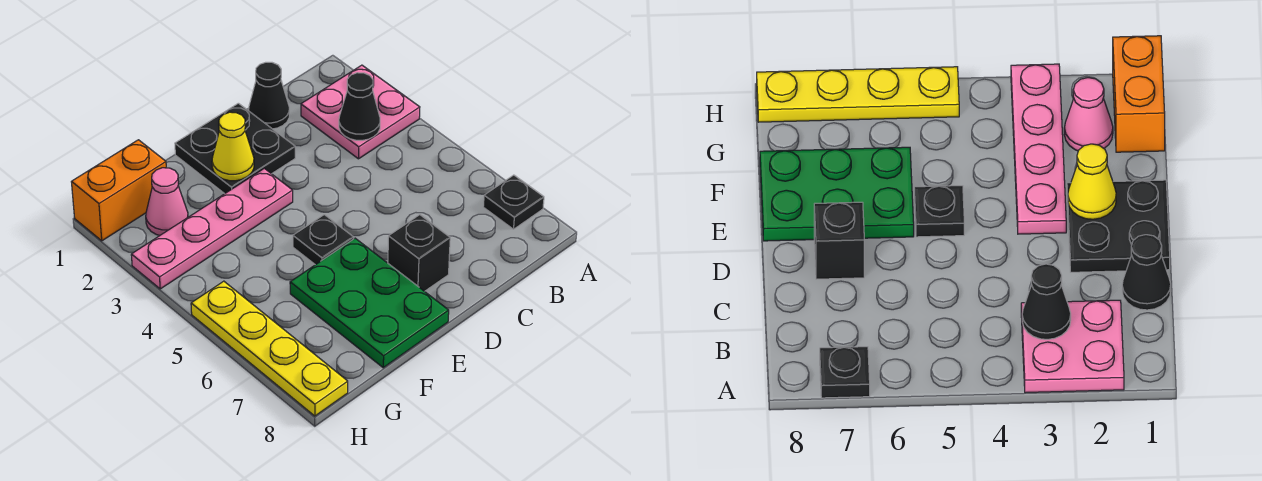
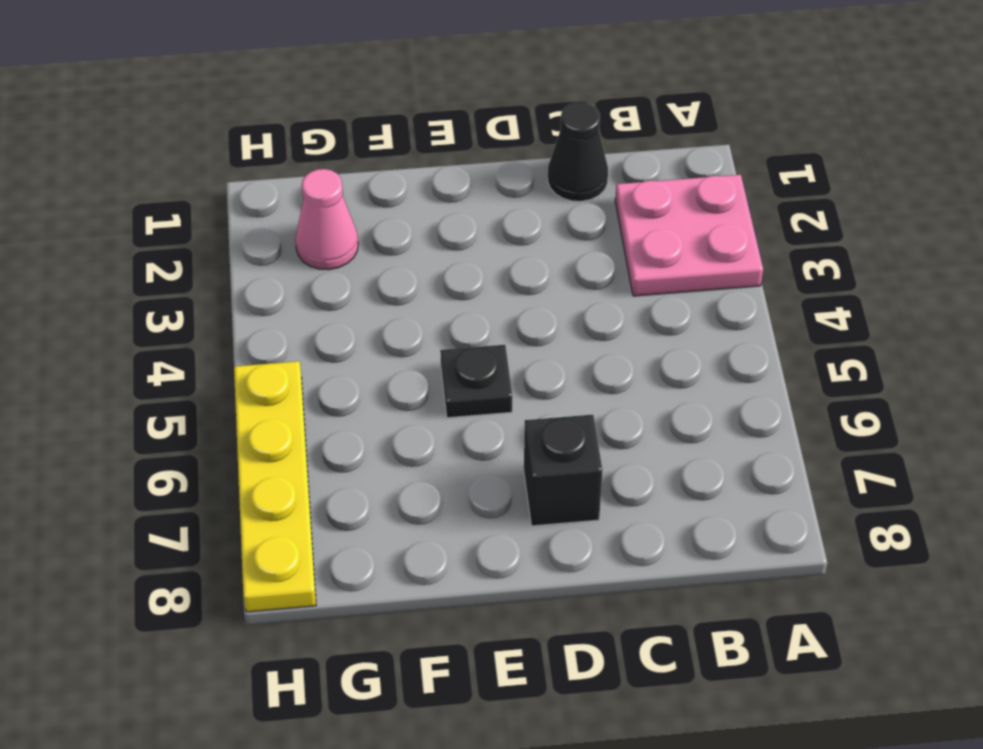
none -> black 1x1 plate [483,175,544,229]
none -> black 2x2 plate [175,103,295,194]
none -> pink 1x4 plate [131,168,293,289]

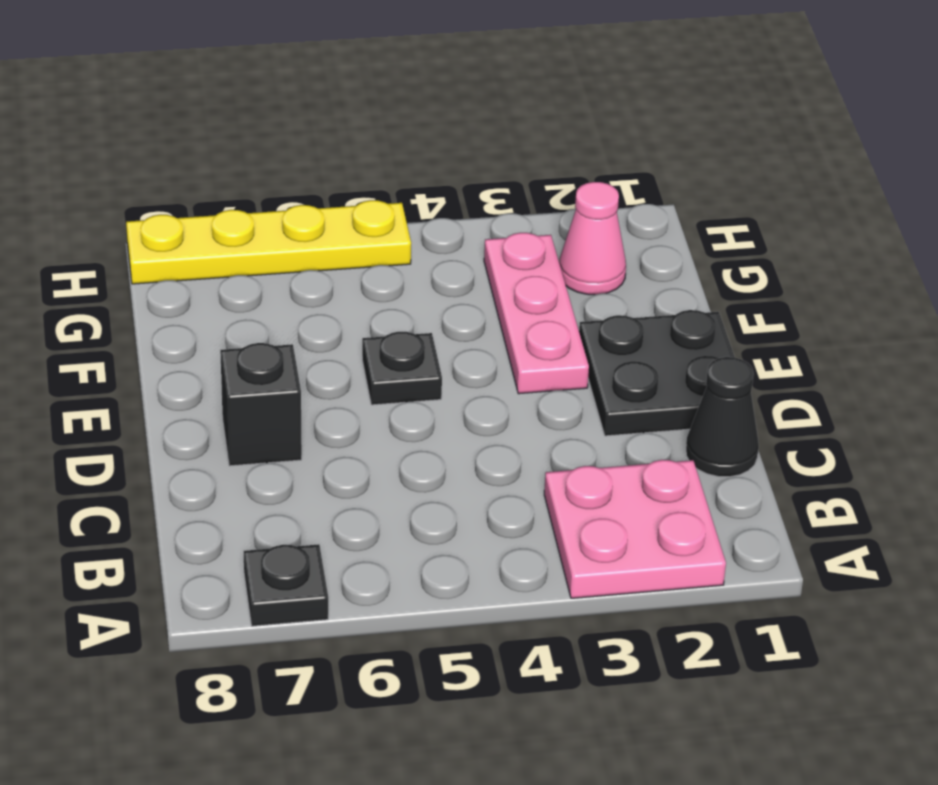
pink 1x3 plate [484,233,589,394] -> pink 1x4 plate [131,168,293,289]
none -> green 2x3 plate [290,238,449,368]
none -> orange 1x2 brick [72,140,166,241]
none -> black 1x1 cone [339,73,380,140]

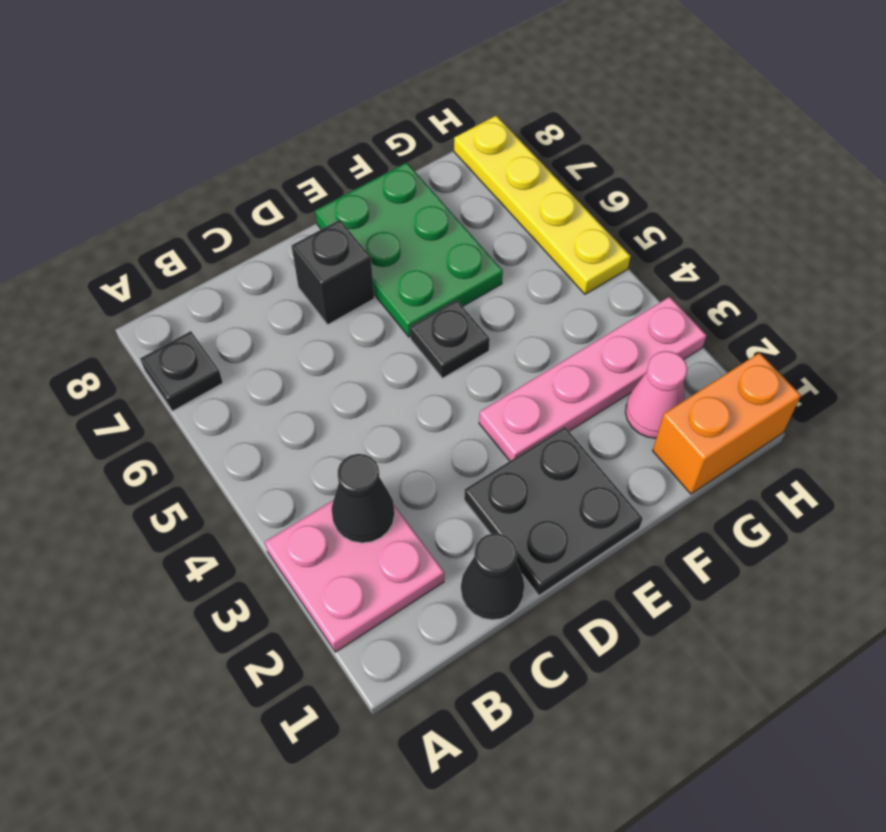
none -> yellow 1x1 cone [212,112,254,181]

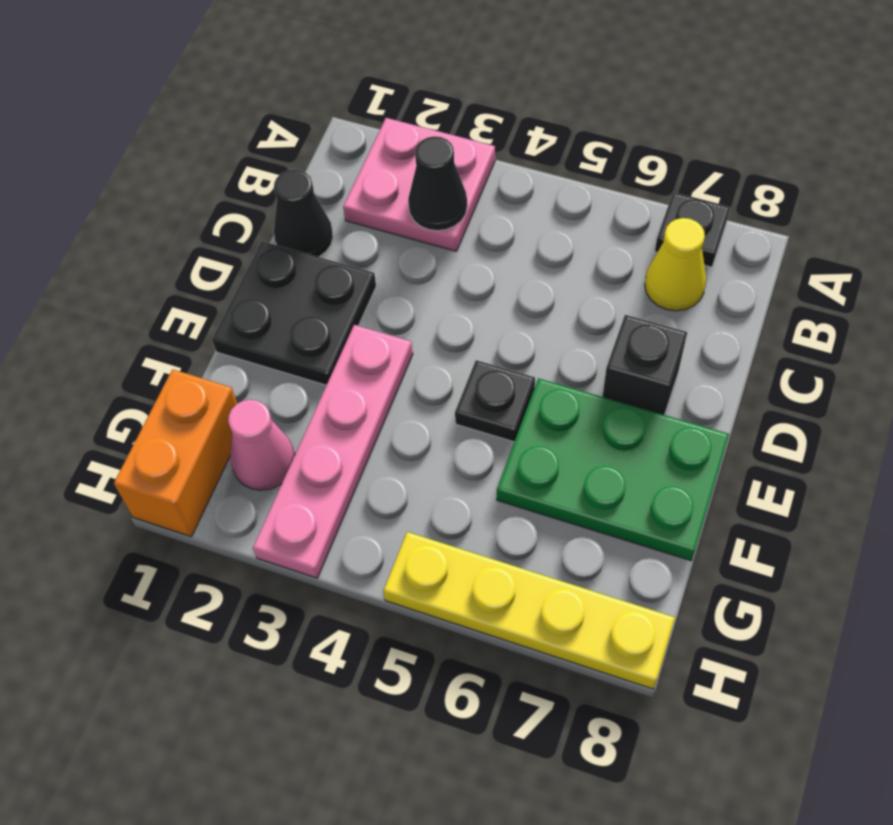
yellow 1x1 cone [645,218,706,311] -> yellow 1x1 cone moved to [212,112,254,181]

